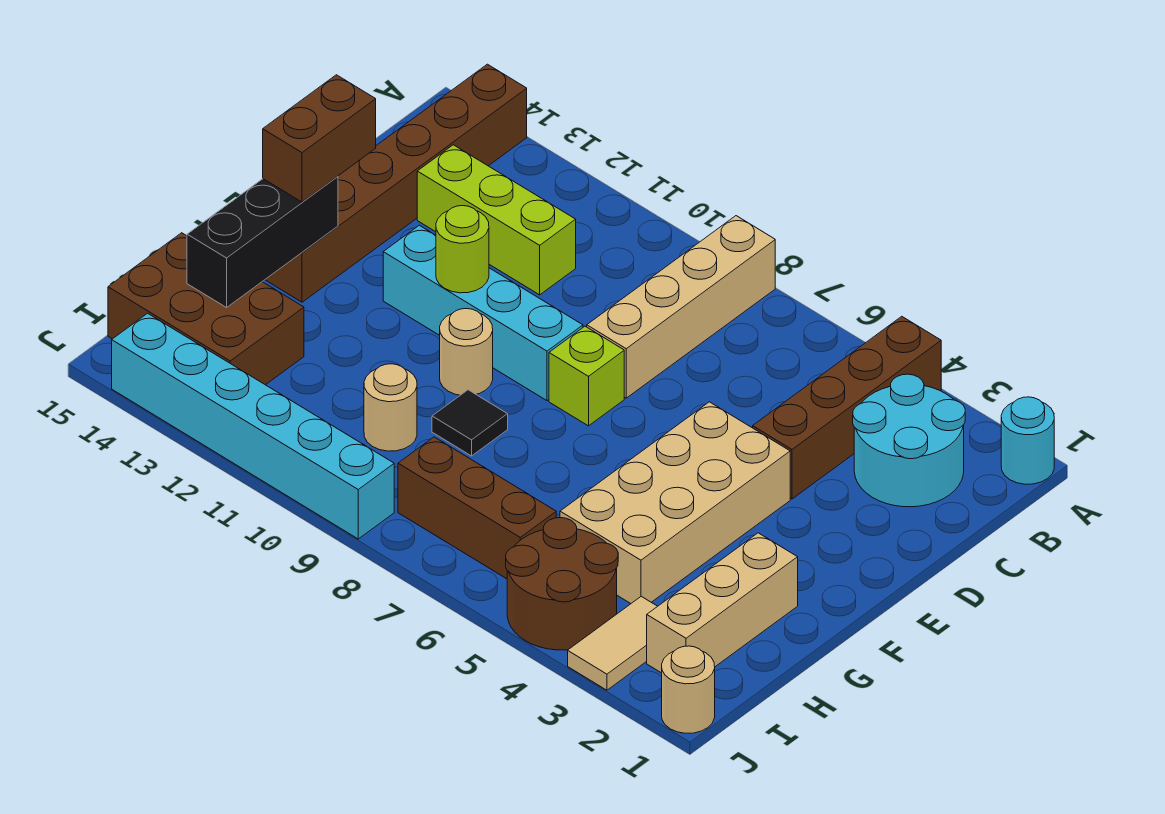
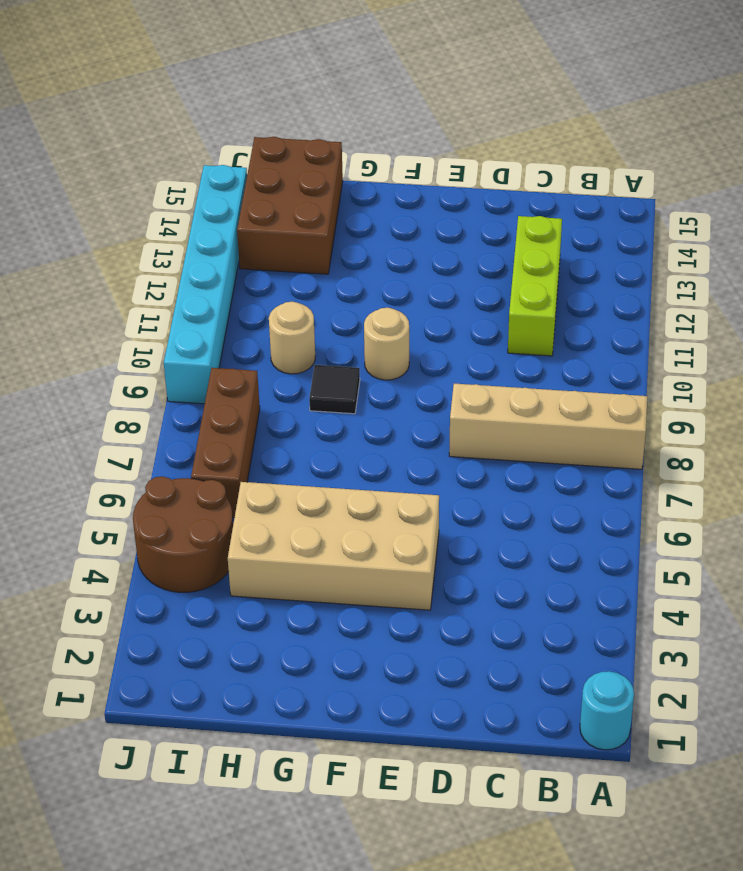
none -> brown 1x4 brick [753,316,941,499]
none -> brown 1x6 brick [265,64,527,302]
none -> cyan 2x2 round brick [853,374,965,507]

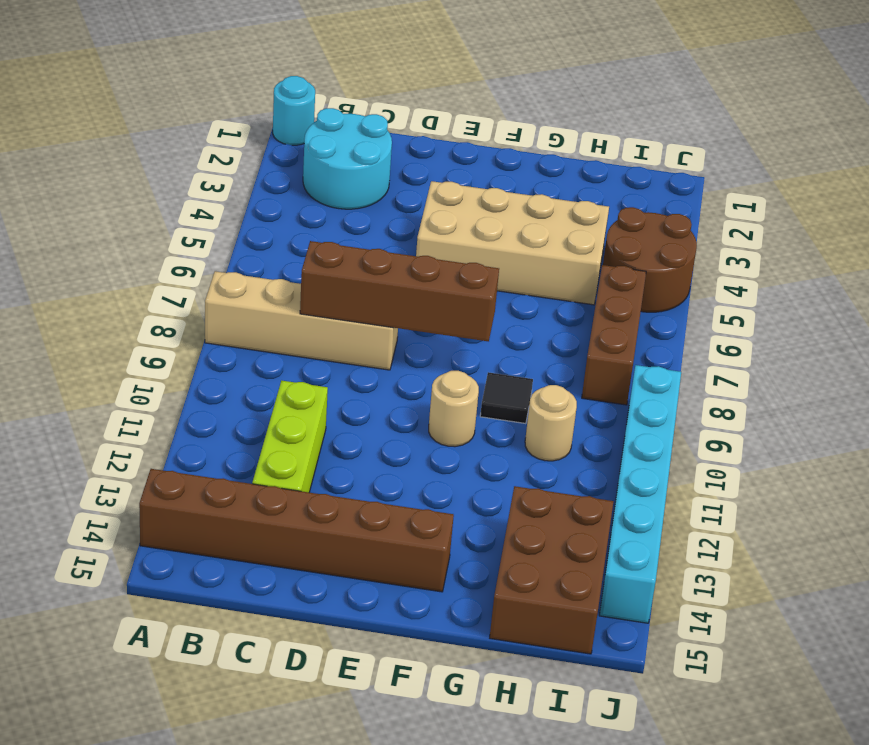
brown 1x4 brick [300,241,499,341] -> brown 1x4 brick moved to [753,316,941,499]
none -> lime 1x1 brick [549,326,624,426]
none -> cyan 1x4 brick [383,225,583,401]
none -> tan 1x3 brick [647,533,798,673]

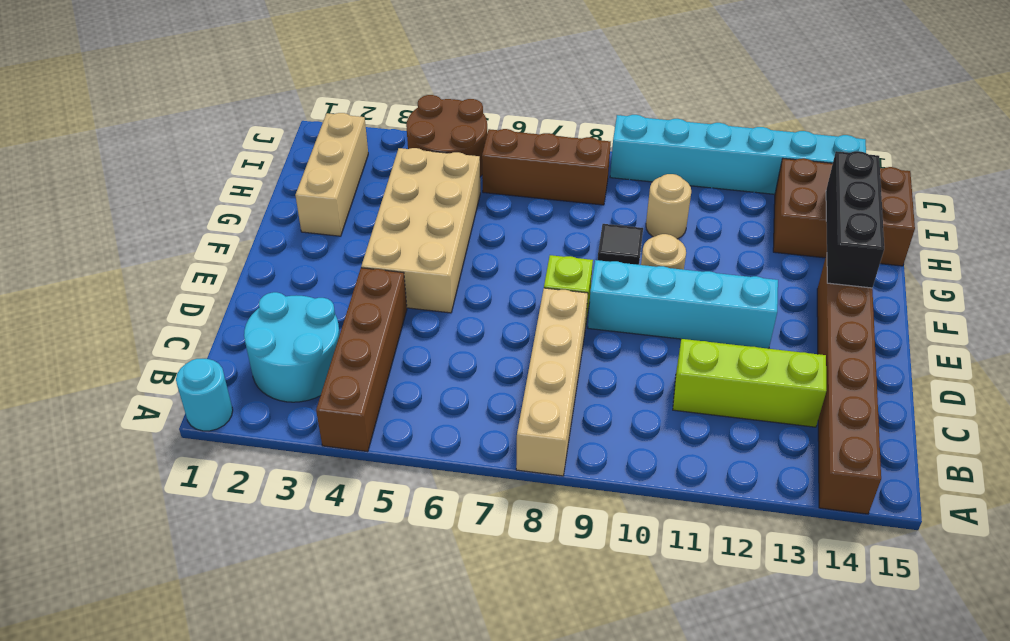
none -> tan 1x2 tile [568,596,657,690]
none -> tan 1x1 round brick [662,646,715,733]
none -> lime 1x1 round brick [436,206,489,293]

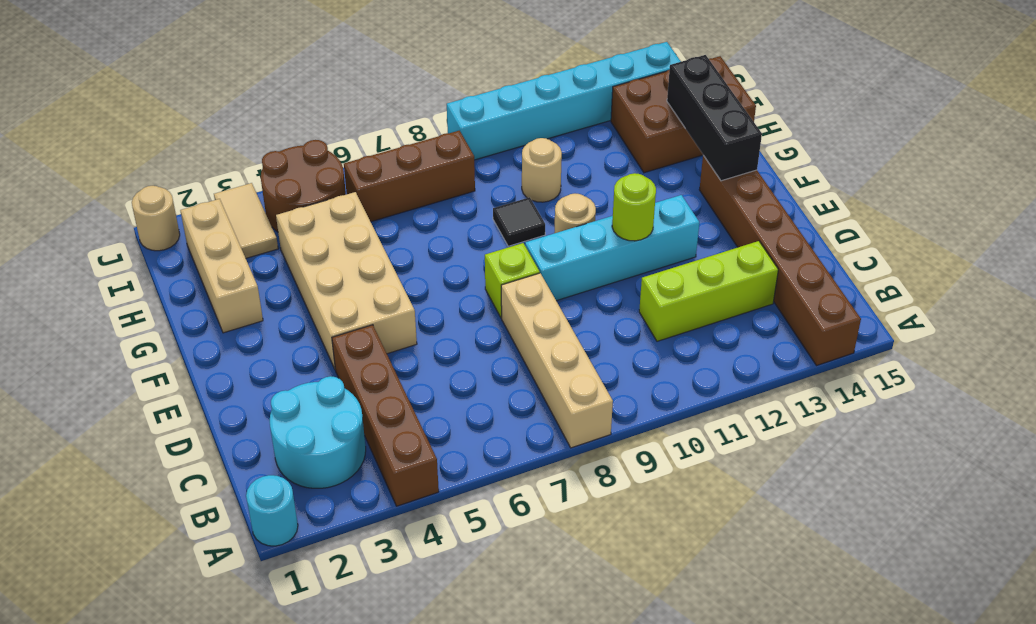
none -> brown 1x2 brick [263,75,376,202]

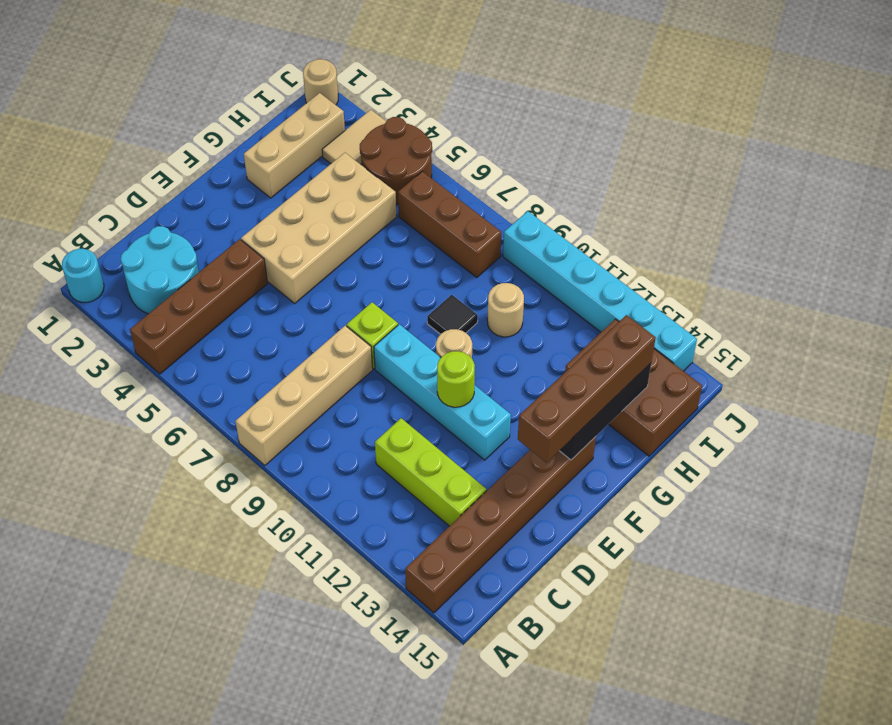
brown 1x4 brick [518,315,656,463] -> brown 1x2 brick [263,75,376,202]

